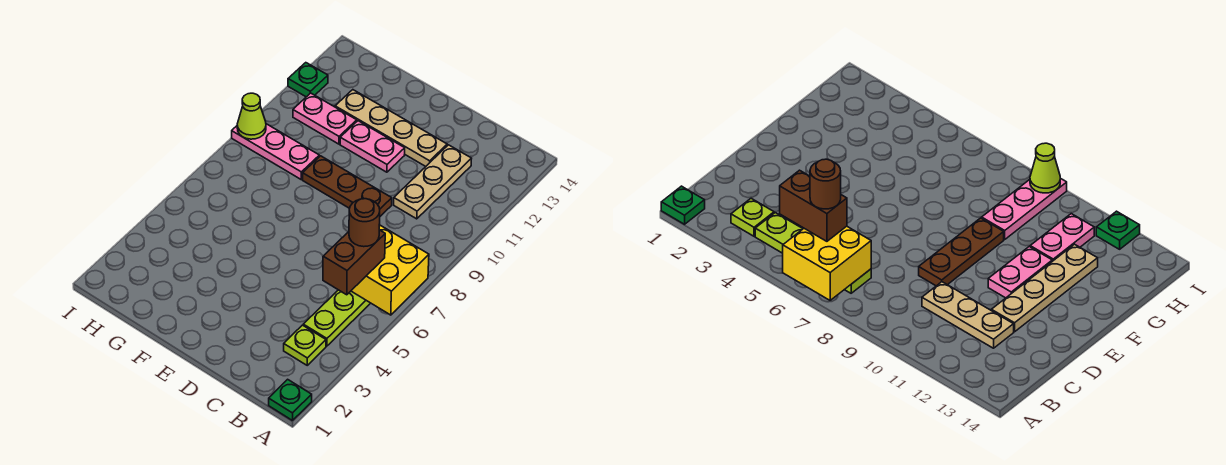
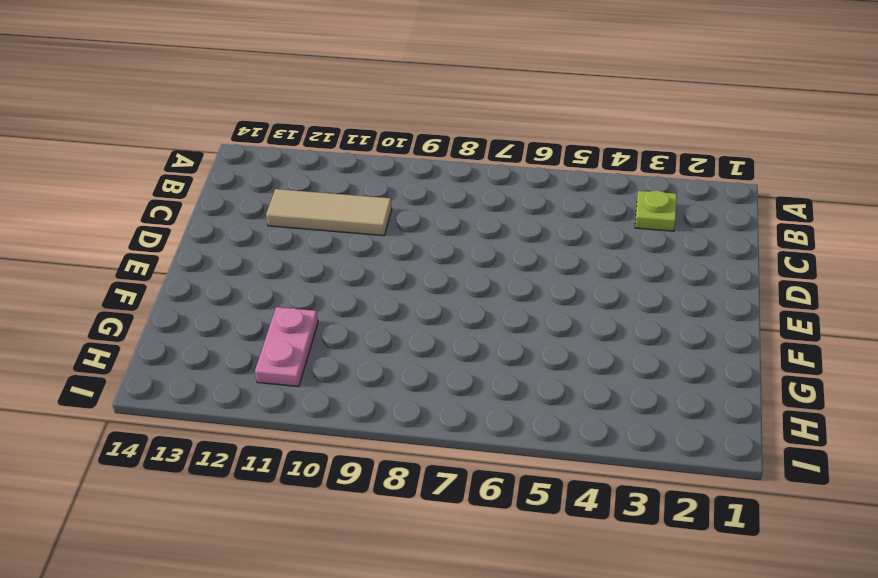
tan 1x3 tile [266,189,392,236] -> tan 1x3 plate [394,145,472,219]
none -> green 1x1 plate [269,379,312,421]
none -> lime 1x4 plate [303,290,370,346]
none -> brown 1x3 plate [303,156,392,216]

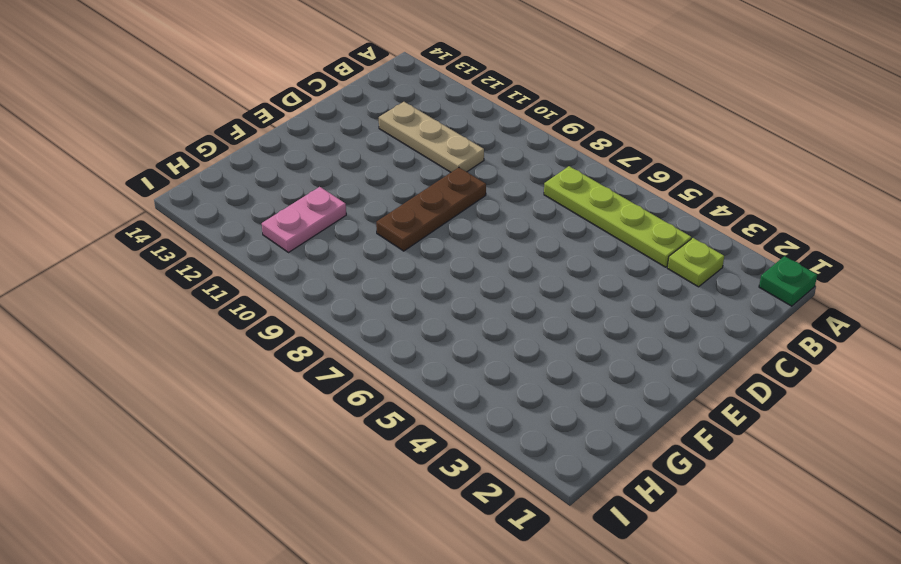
none -> tan 1x4 plate [335,90,447,166]
none -> pink 1x2 plate [340,121,405,172]
none -> pink 1x3 plate [232,124,319,180]

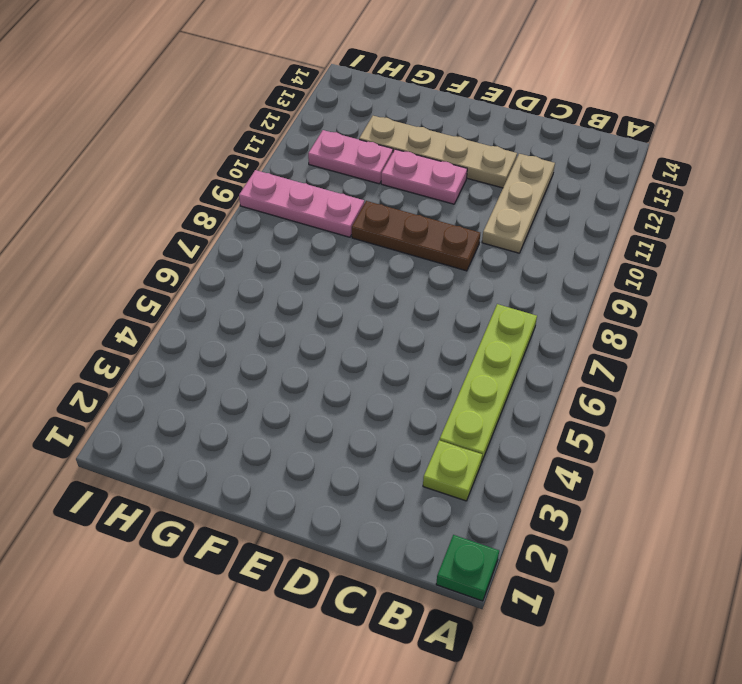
none -> green 1x1 plate [288,63,328,97]
none -> yellow 2x2 brick [351,225,429,315]
none -> lime 1x1 cone [237,93,266,139]

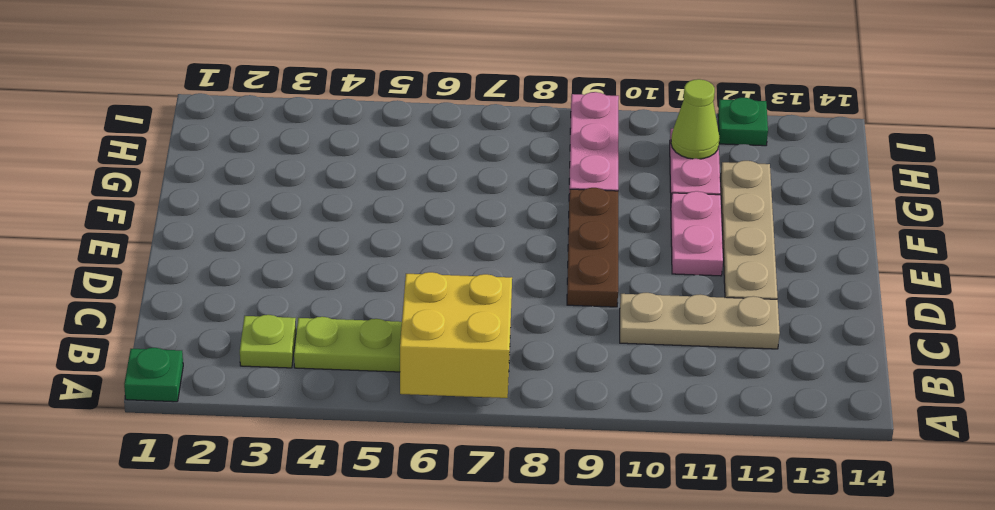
lime 1x1 cone [671,79,720,159] -> lime 1x1 cone moved to [237,93,266,139]
none -> brown 1x2 brick [323,230,385,295]
none -> brown 1x1 round brick [349,199,380,247]

